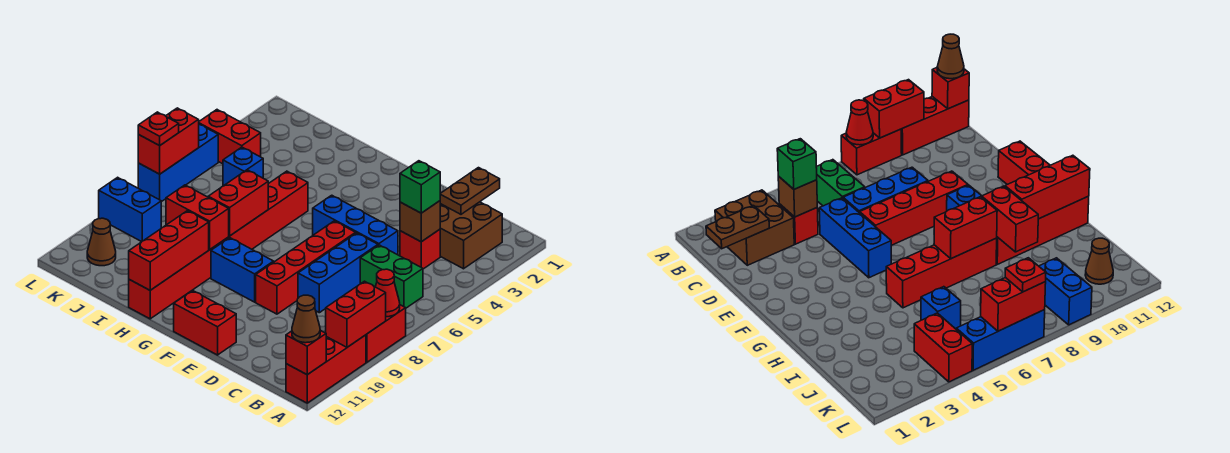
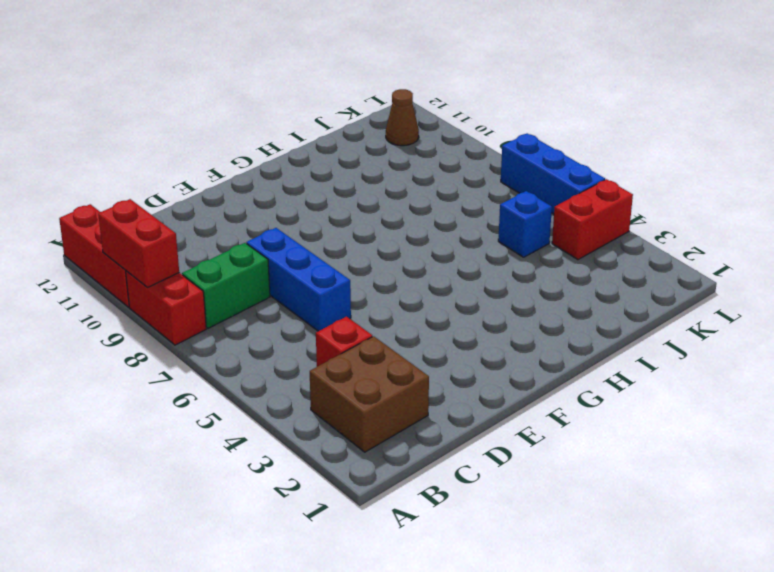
green 1x2 brick [182,243,270,328] -> green 1x2 brick moved to [360,245,423,308]
none -> blue 1x3 brick [313,195,398,255]
none -> red 1x4 brick [256,221,356,314]
none -> red 1x2 brick [174,290,236,355]

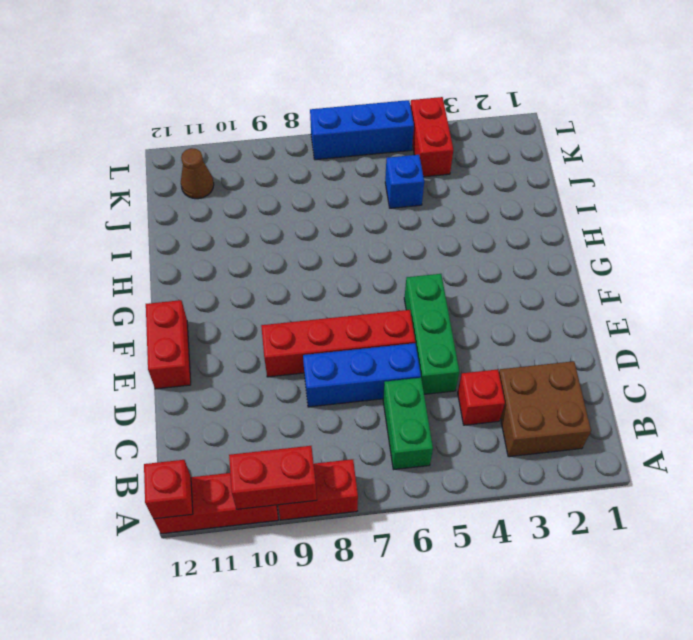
green 1x3 brick [404,274,459,394] -> blue 1x3 brick [313,195,398,255]
none -> blue 1x2 brick [211,238,274,302]
none -> red 1x4 brick [229,171,308,249]
none -> red 1x4 brick [129,237,229,319]

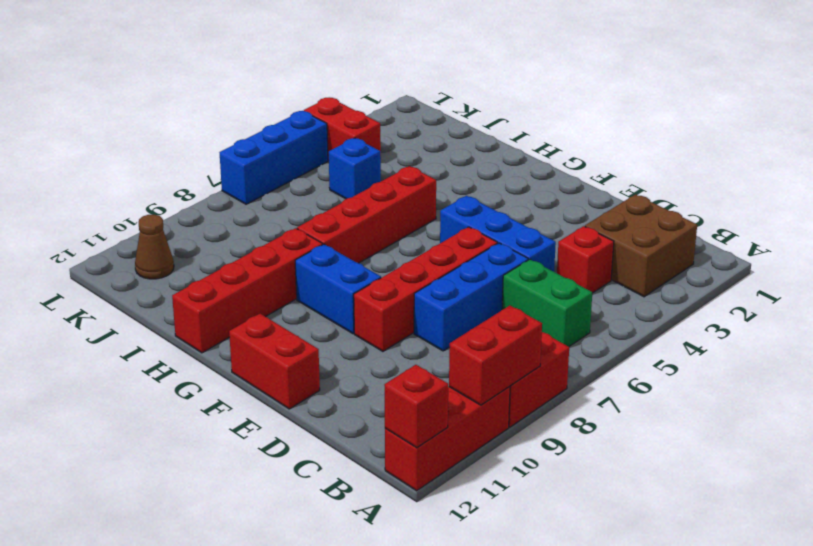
none -> blue 1x2 brick [99,177,161,242]
none -> red 1x1 cone [376,269,400,317]
none -> brown 1x2 plate [440,168,500,214]

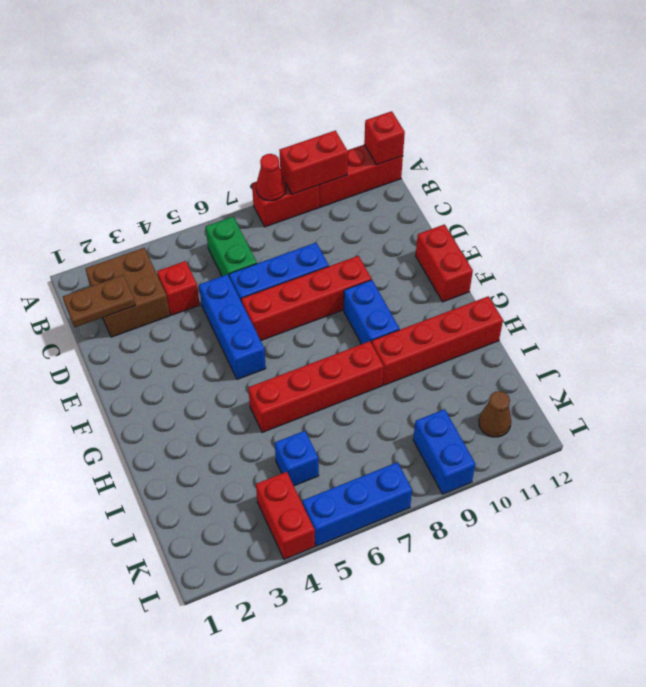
none -> brown 1x1 brick [400,201,440,242]
none -> red 1x2 brick [208,170,268,236]
none -> red 1x2 brick [166,185,229,249]

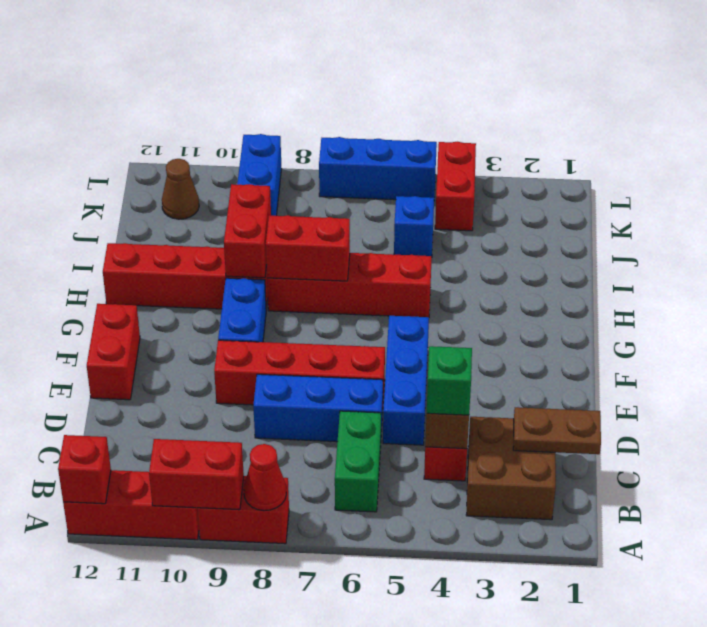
none -> red 1x3 brick [129,211,209,290]
none -> red 1x2 brick [138,108,199,174]
none -> brown 1x1 cone [292,295,320,343]

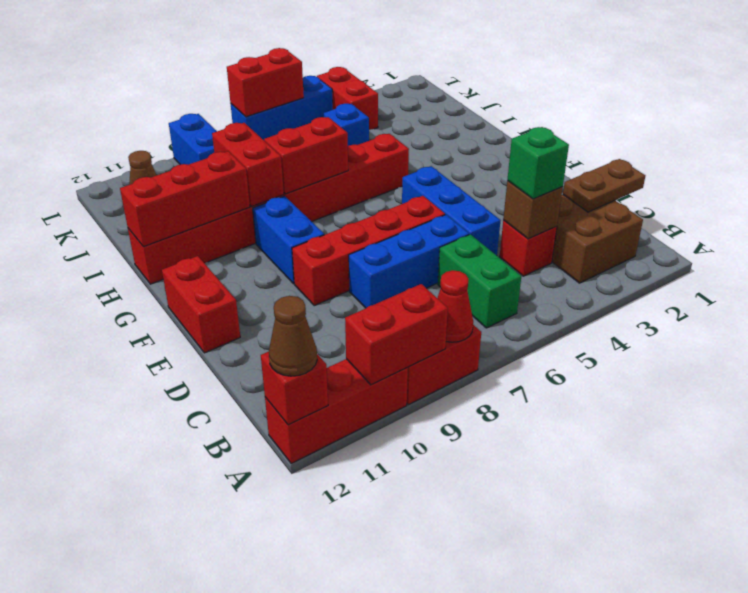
none -> red 1x1 plate [138,112,179,146]

